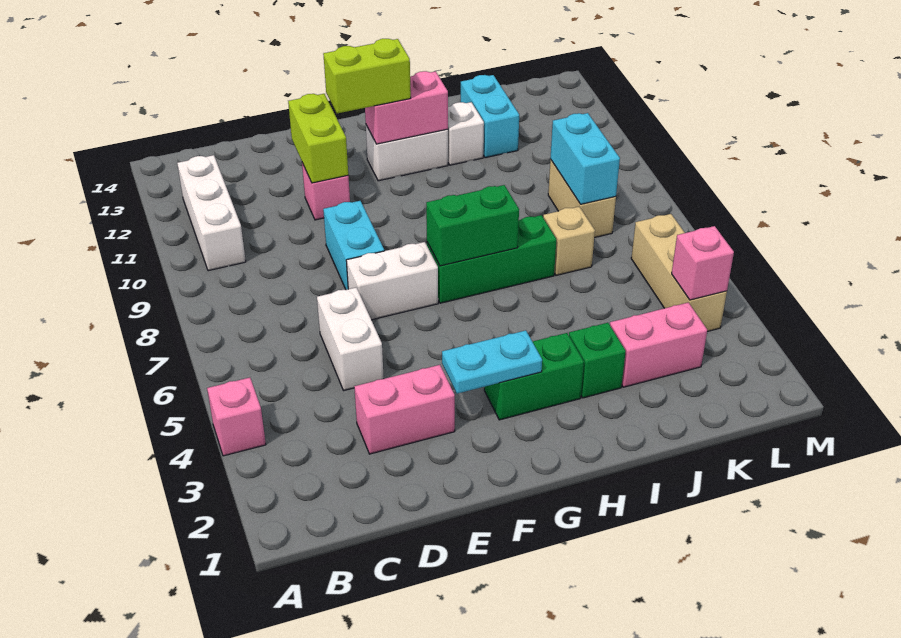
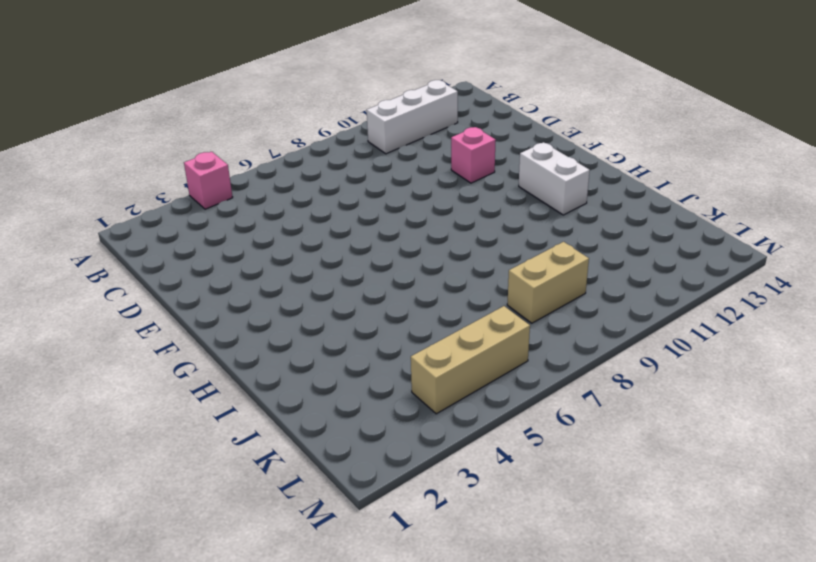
none -> pink 1x2 brick [354,365,455,454]
none -> white 1x2 brick [317,287,384,390]
none -> white 1x2 brick [346,242,438,320]

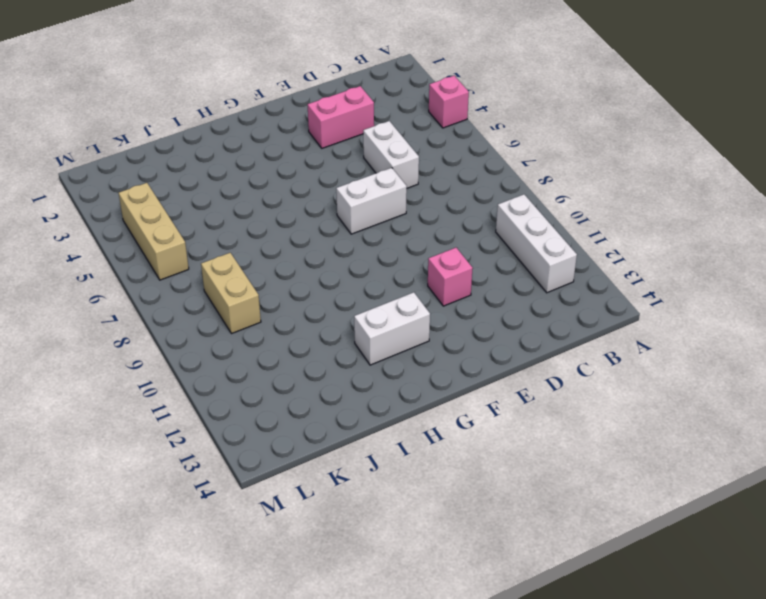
none -> cyan 1x2 brick [323,201,384,290]
none -> green 1x2 brick [484,333,584,420]
none -> green 1x3 brick [427,215,556,303]

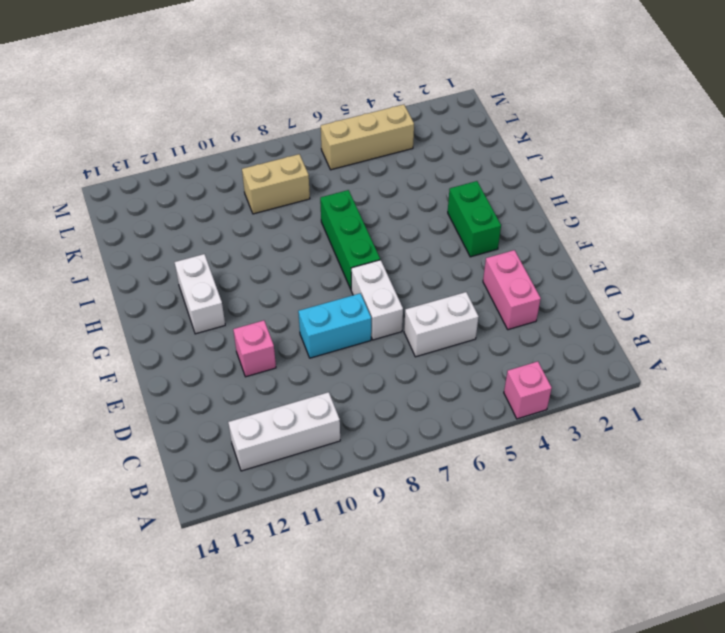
none -> green 1x1 brick [569,323,626,398]
none -> white 1x1 brick [448,102,484,165]
none -> pink 1x2 brick [610,302,707,387]

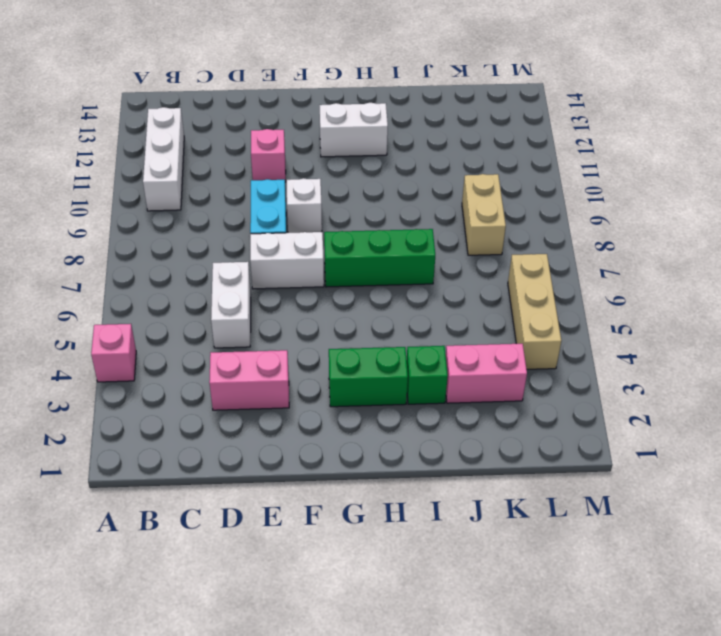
white 1x1 brick [287,178,322,233] -> white 1x1 brick moved to [448,102,484,165]
none -> tan 1x1 brick [543,207,595,275]
none -> cyan 1x2 brick [461,75,519,158]
none -> lime 1x2 brick [288,94,348,183]

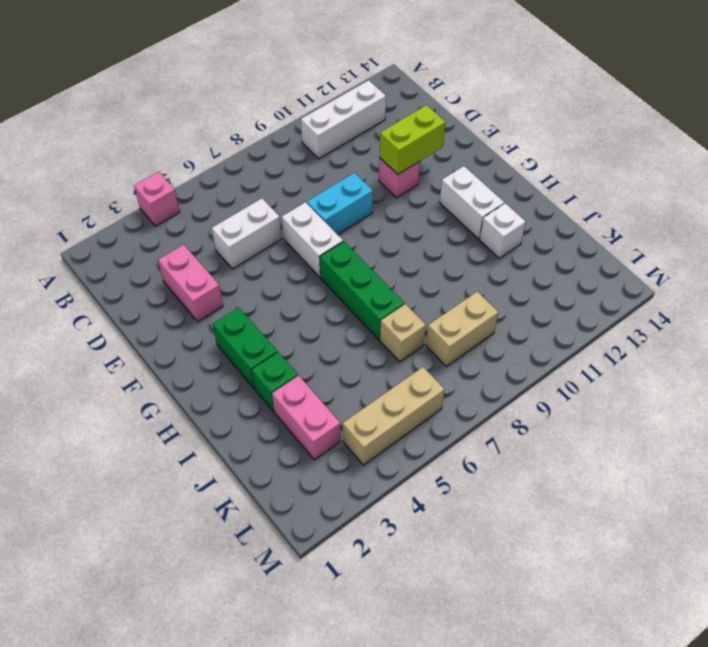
none -> cyan 1x2 brick [461,75,519,158]
none -> cyan 1x2 plate [442,330,542,394]
none -> green 1x2 brick [426,185,519,266]

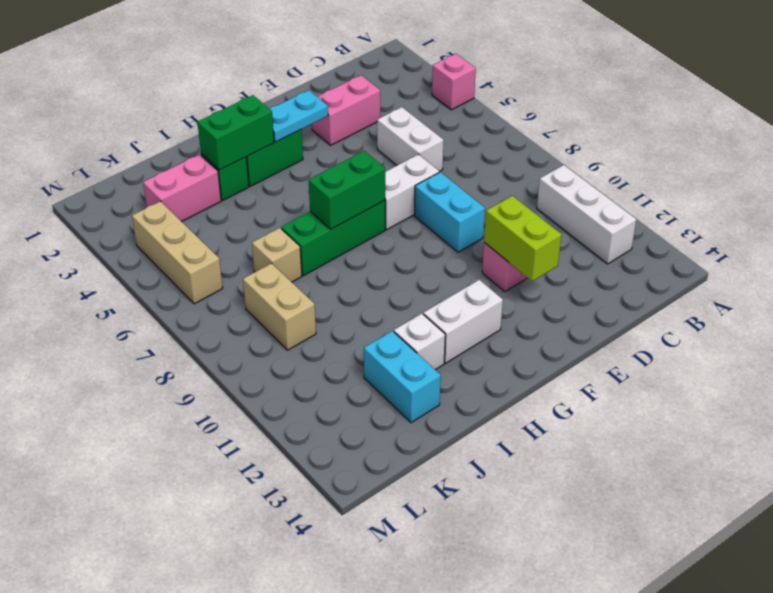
green 1x2 brick [197,95,274,170] -> none
none -> pink 1x2 brick [365,71,448,144]
none -> cyan 1x2 brick [550,113,620,204]
none -> pink 1x1 brick [672,226,734,300]

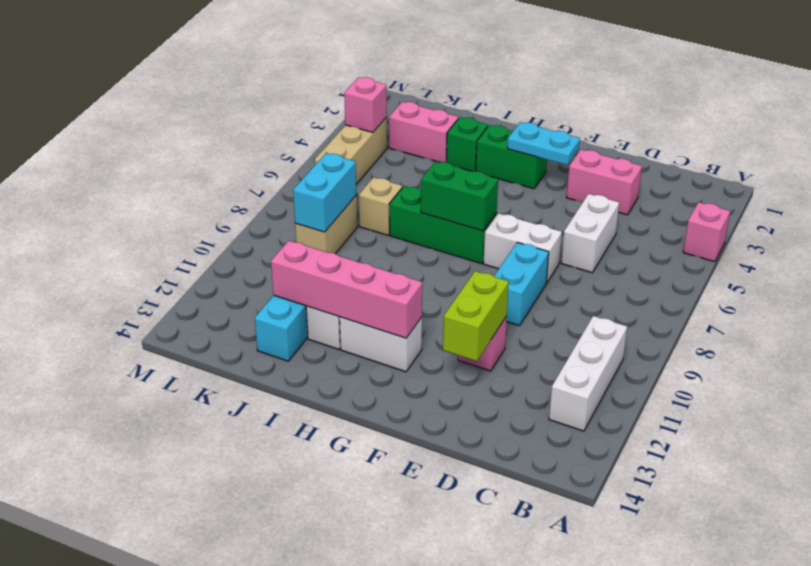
pink 1x4 brick [271,241,422,338] -> pink 1x2 brick [365,71,448,144]
none -> lime 1x2 brick [323,39,411,113]

